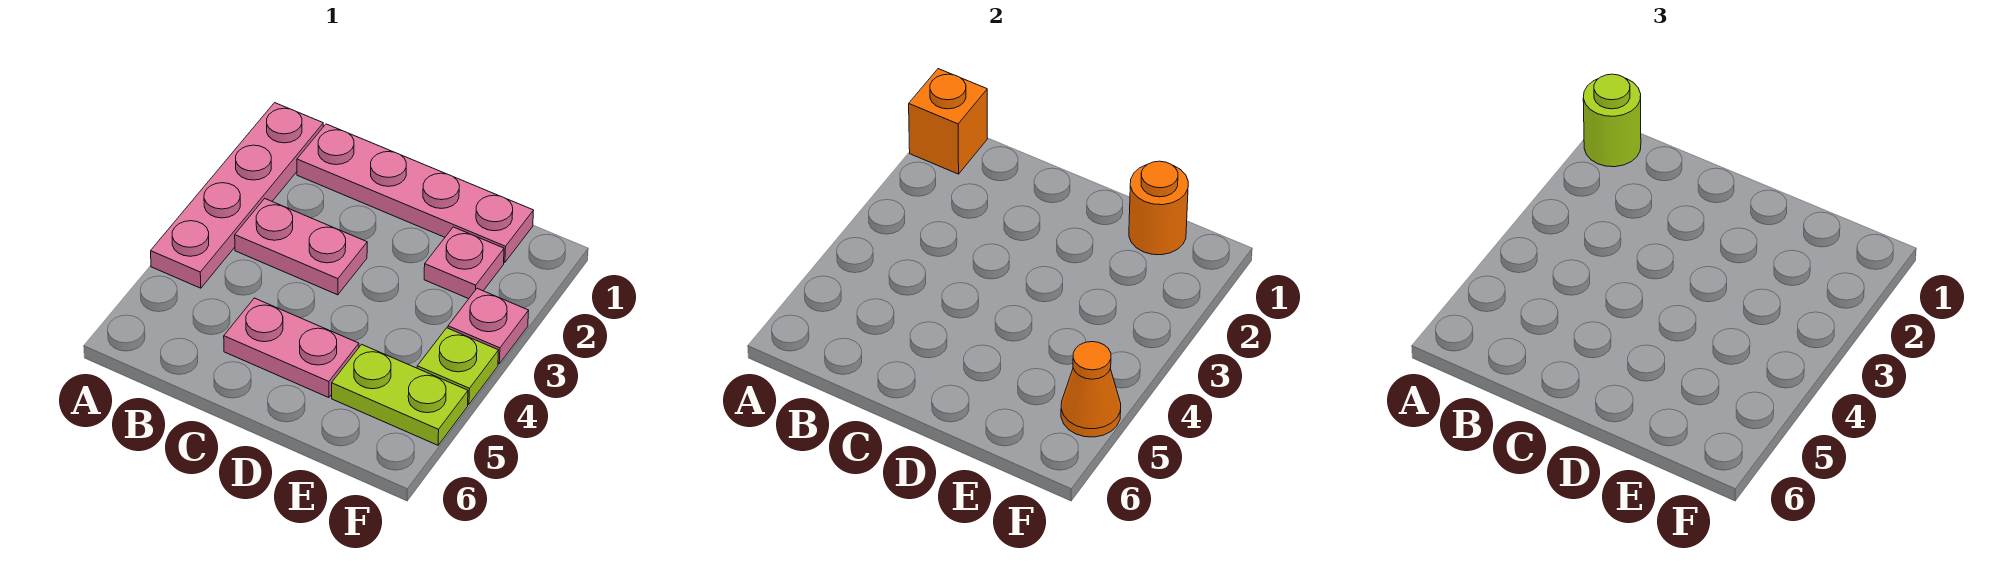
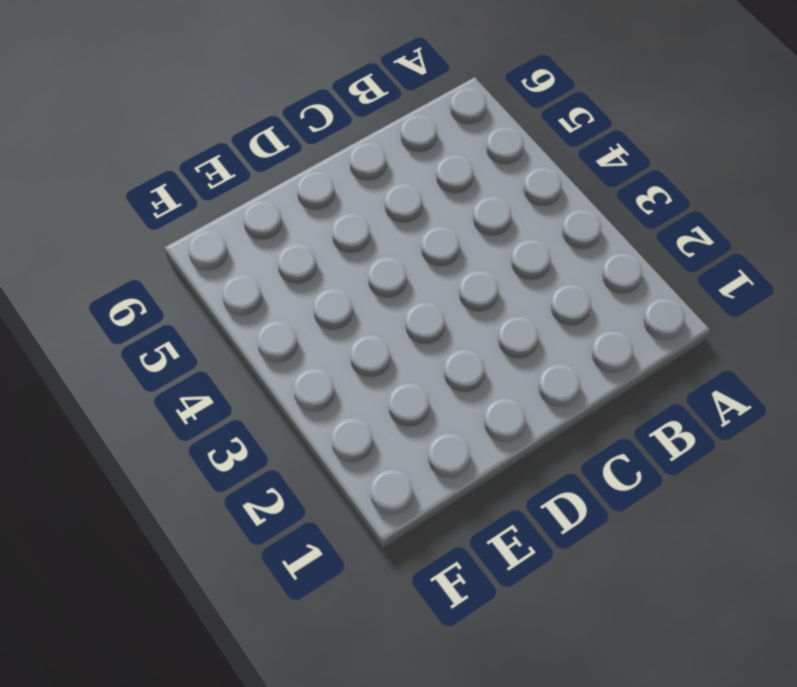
none -> pink 1x4 plate [151,103,323,288]
none -> pink 1x4 plate [297,124,534,262]
none -> pink 1x2 plate [235,199,367,295]

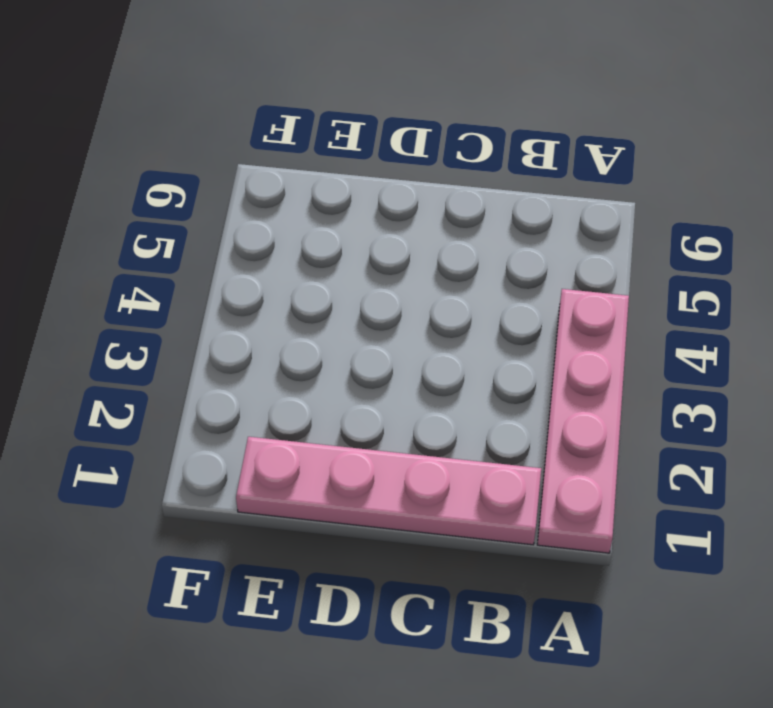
none -> pink 1x2 plate [235,199,367,295]
none -> pink 1x2 plate [224,298,359,398]
none -> pink 1x1 plate [424,227,504,299]

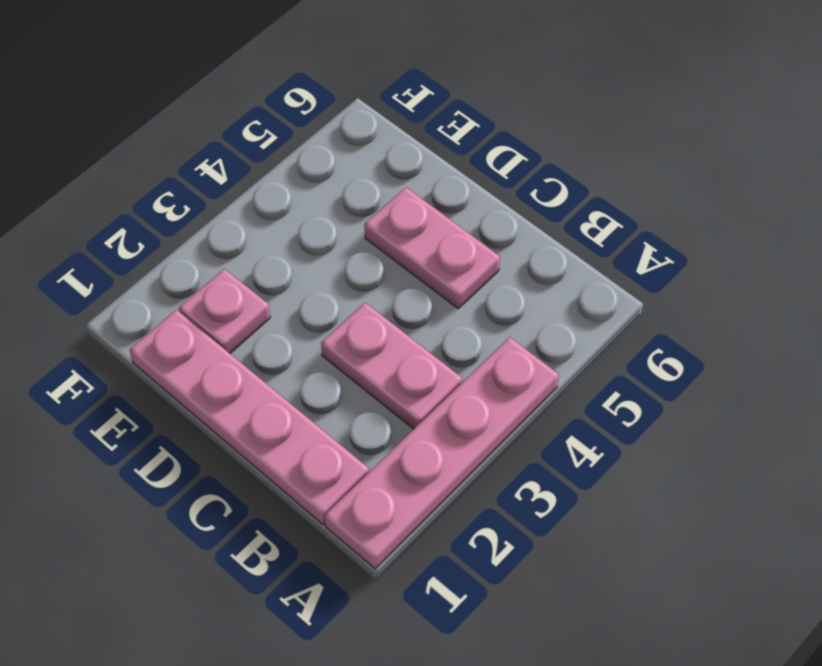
none -> lime 1x2 plate [332,344,468,445]
none -> pink 1x1 plate [448,288,529,364]
none -> lime 1x1 plate [417,328,499,404]

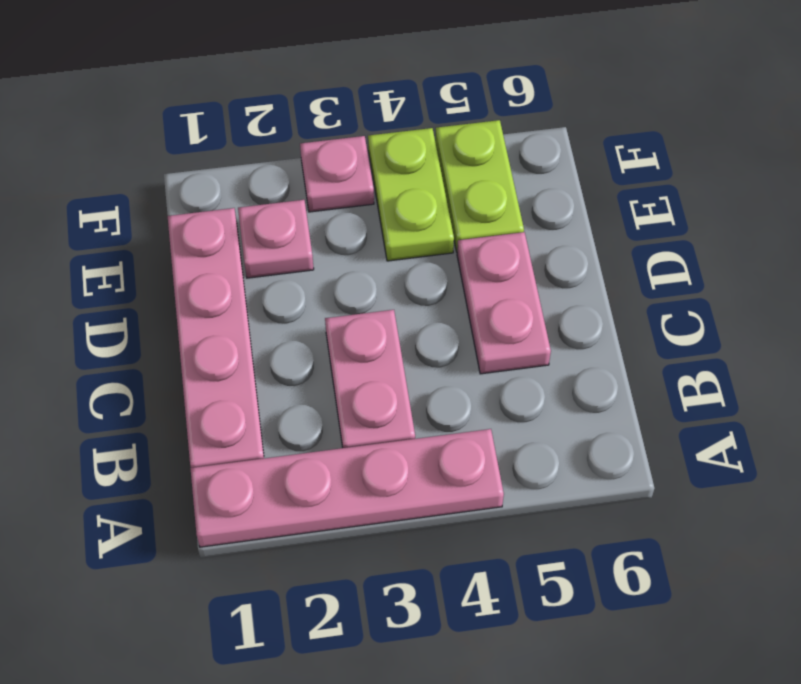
lime 1x2 plate [368,128,454,261] -> lime 1x1 plate [417,328,499,404]
none -> orange 1x1 brick [909,69,987,174]
none -> orange 1x1 round brick [1129,161,1188,255]
none -> orange 1x1 cone [1061,342,1121,437]

